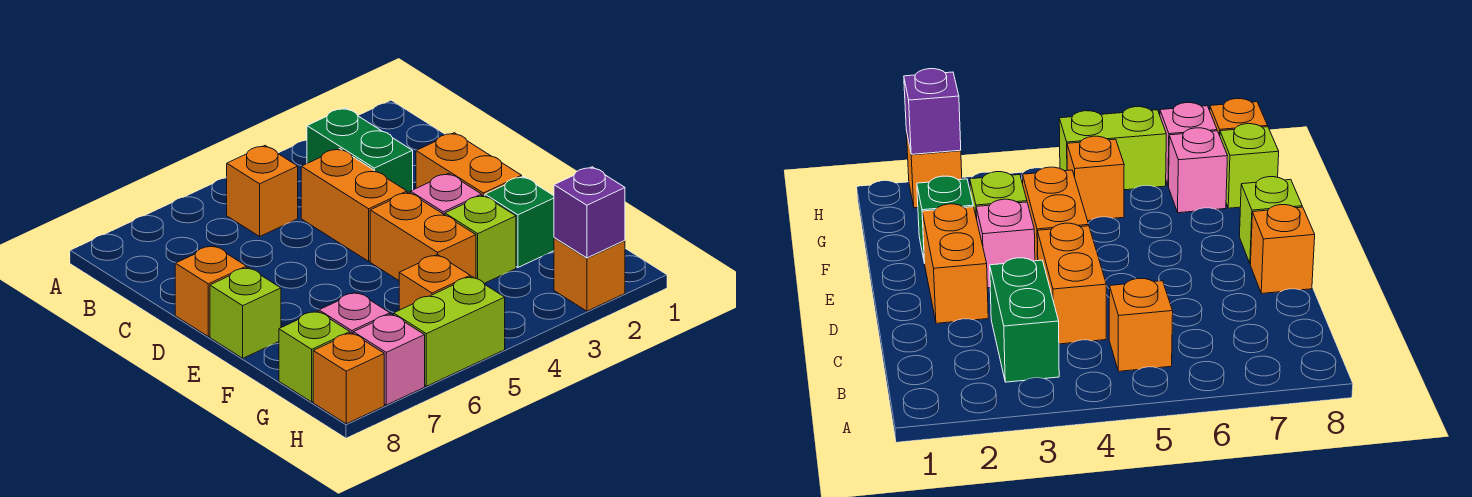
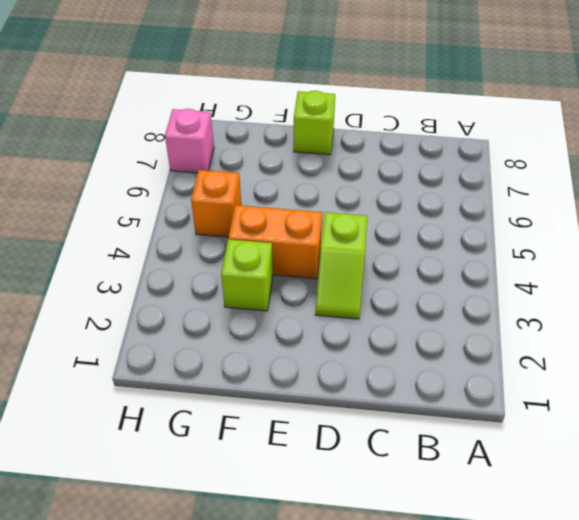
lime 1x2 slope [315,212,368,319] -> orange 1x2 brick [301,149,407,261]
none -> green 1x2 brick [307,108,413,193]
none -> orange 1x1 brick [227,146,298,236]
none -> orange 1x2 brick [416,133,522,196]

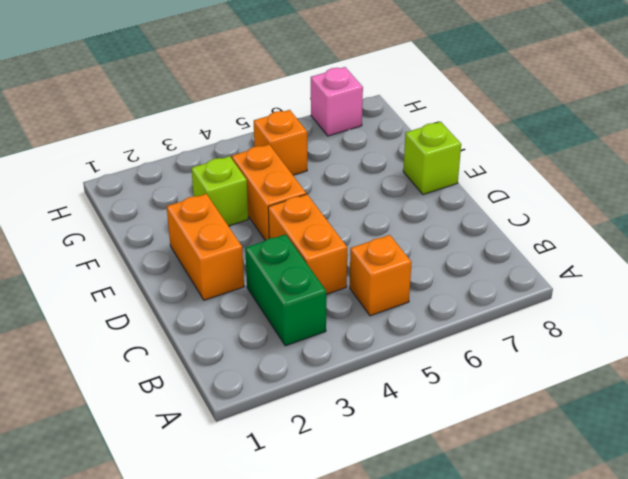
none -> orange 1x1 brick [175,245,246,336]
none -> pink 1x1 brick [410,173,481,215]
none -> green 1x1 brick [485,177,554,267]

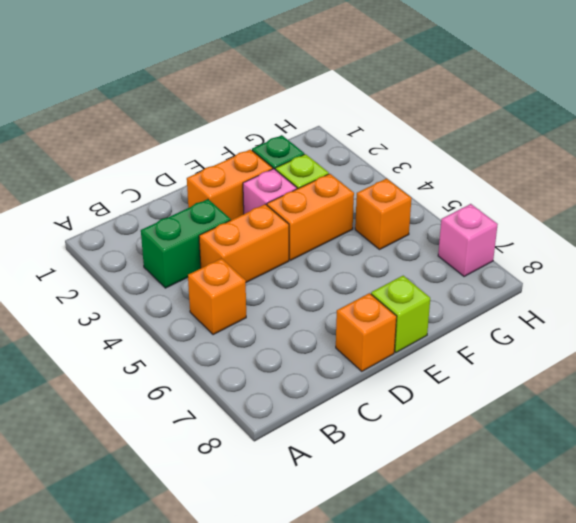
none -> pink 1x1 brick [319,292,390,333]
none -> lime 1x1 brick [279,311,350,402]
none -> orange 1x1 brick [554,238,625,311]

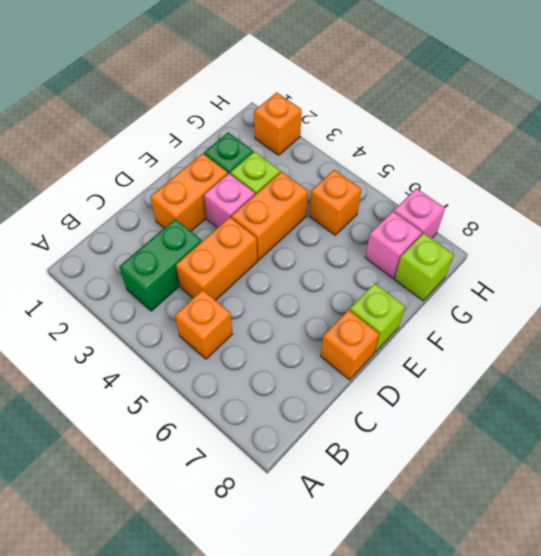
none -> lime 1x2 brick [394,277,505,386]
none -> orange 1x1 brick [313,333,384,424]
none -> purple 1x1 brick [554,167,625,258]

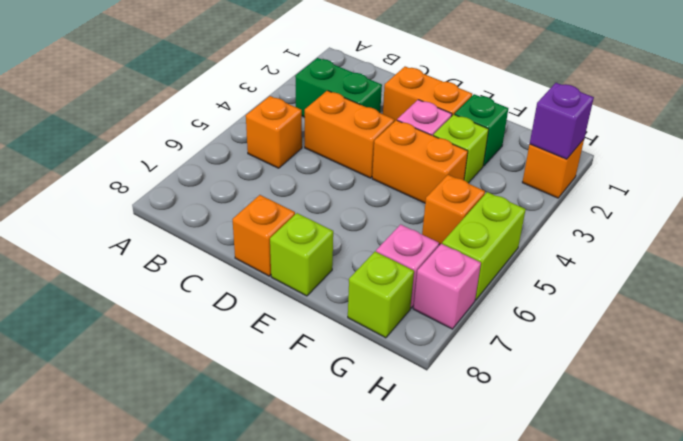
none -> orange 1x1 brick [313,333,384,424]

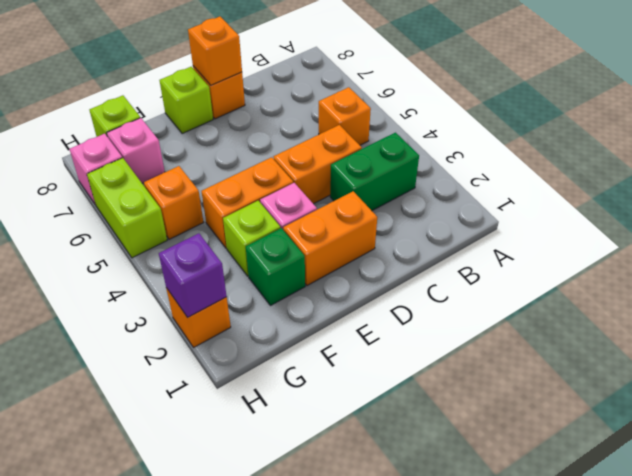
orange 1x1 brick [188,17,242,85] -> orange 1x1 brick moved to [313,333,384,424]

